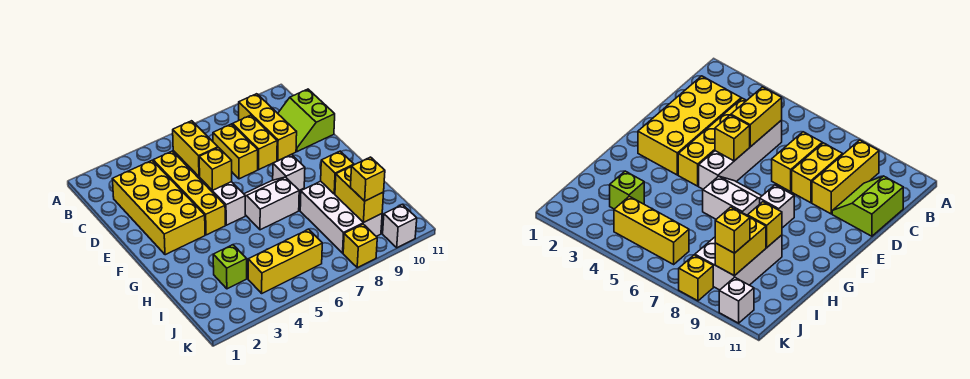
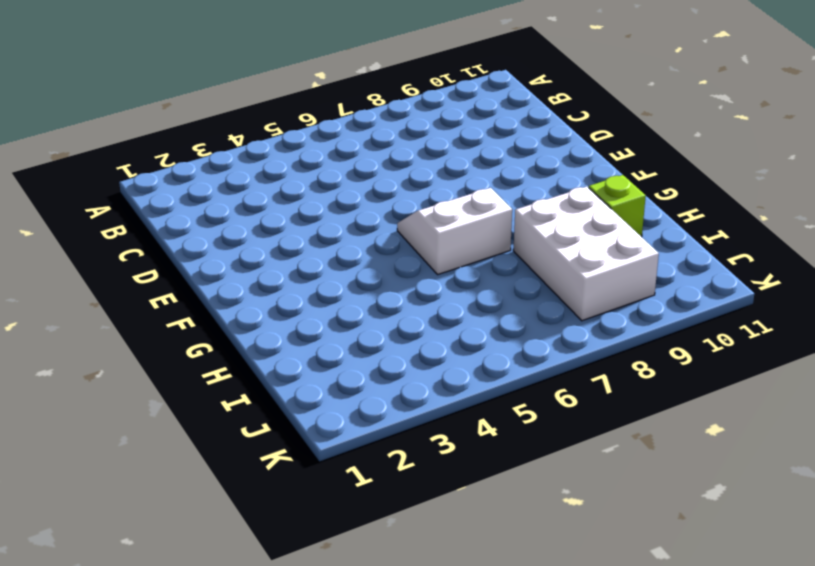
lime 1x1 brick [589,175,646,237] -> lime 1x1 brick moved to [213,245,247,289]
none -> yellow 1x3 brick [239,94,297,161]
none -> yellow 2x4 brick [112,161,205,255]
none -> yellow 1x4 brick [153,151,225,235]

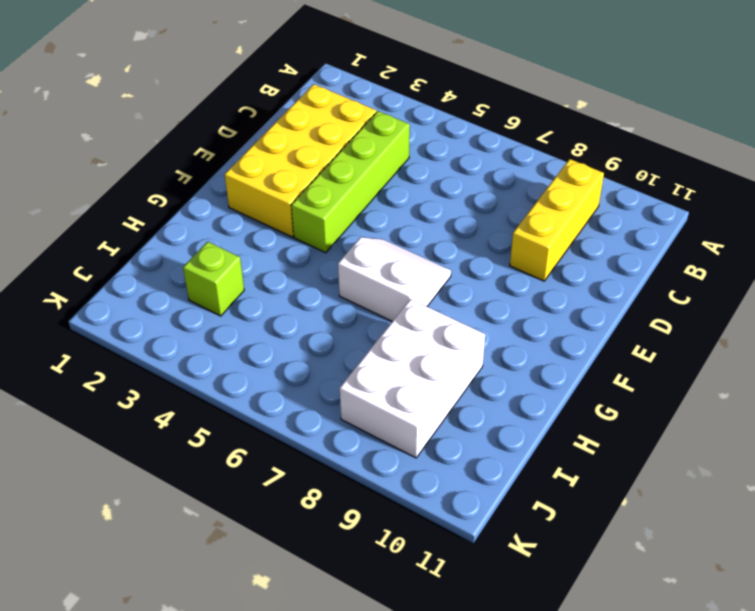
lime 1x4 brick [291,111,410,253] -> yellow 1x4 brick [153,151,225,235]
none -> white 1x4 brick [173,151,245,225]
none -> yellow 1x2 brick [213,124,258,179]
none -> yellow 1x2 brick [233,115,277,170]

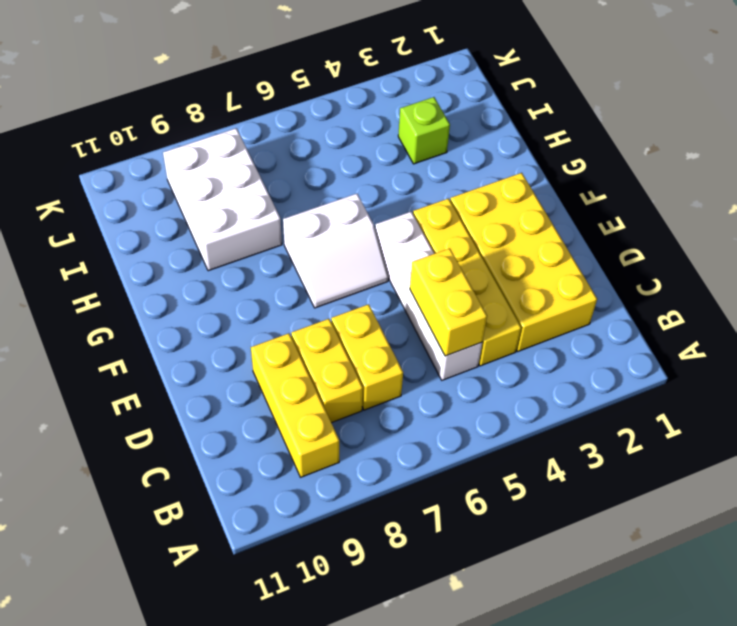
none -> lime 2x2 slope [278,89,335,152]
none -> white 1x1 brick [273,155,305,190]
none -> yellow 1x3 brick [248,229,322,293]

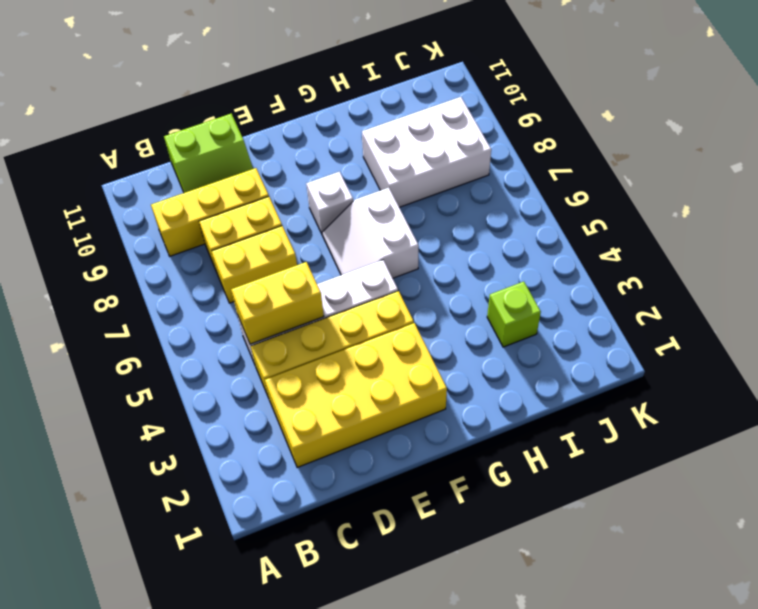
none -> yellow 1x3 brick [248,229,322,293]
none -> yellow 1x1 brick [343,224,377,268]
none -> white 1x1 brick [383,204,417,248]

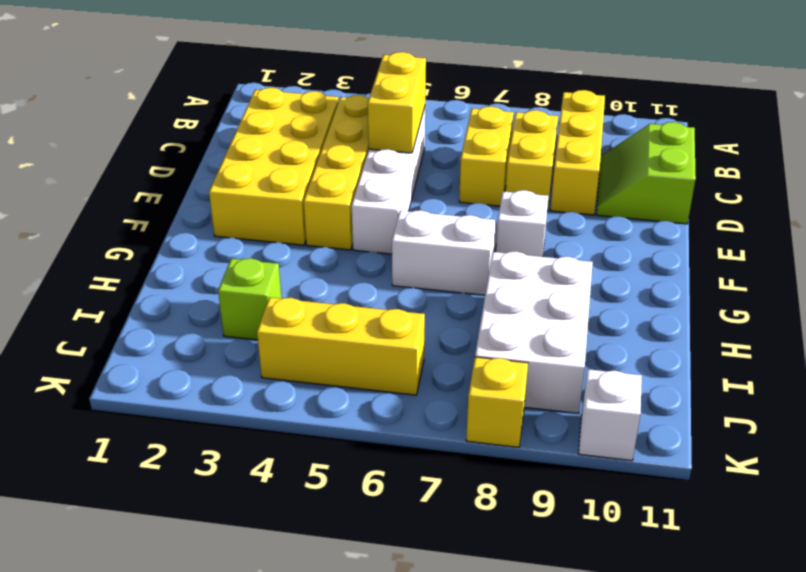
none -> yellow 1x1 brick [199,148,232,191]
none -> yellow 1x1 brick [321,151,354,194]
none -> yellow 1x2 brick [335,166,384,223]

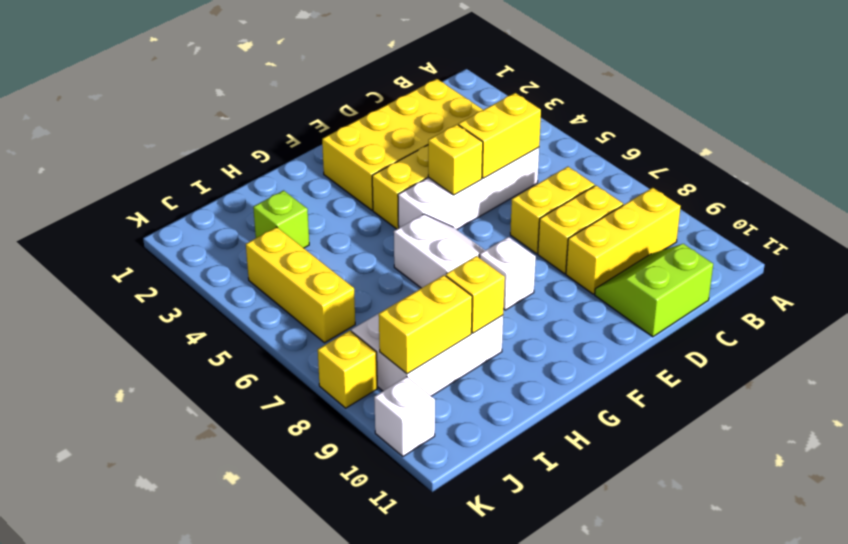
none -> yellow 1x1 brick [351,157,385,201]

